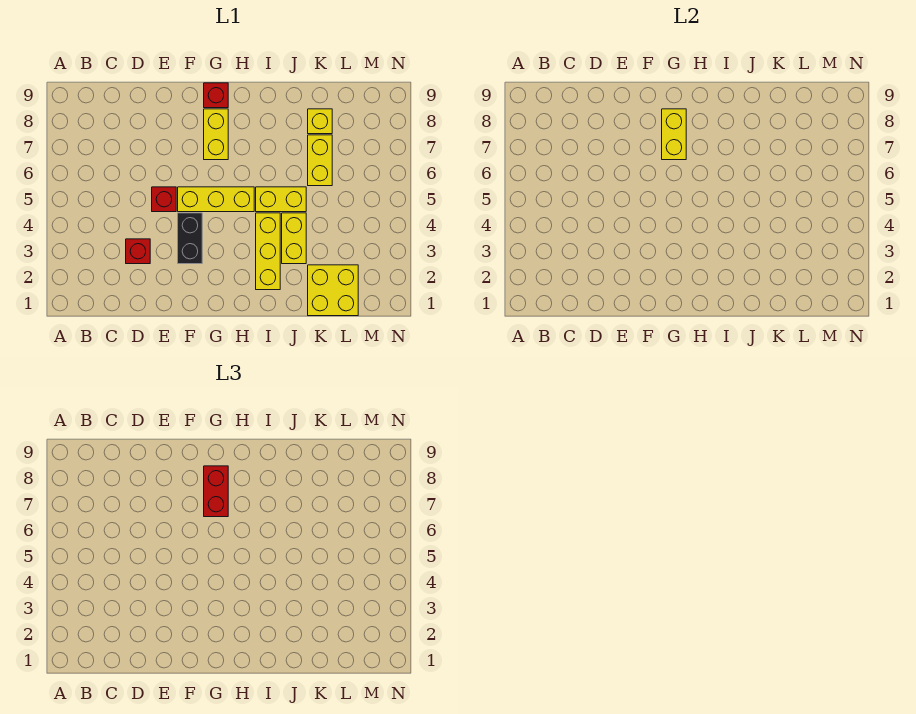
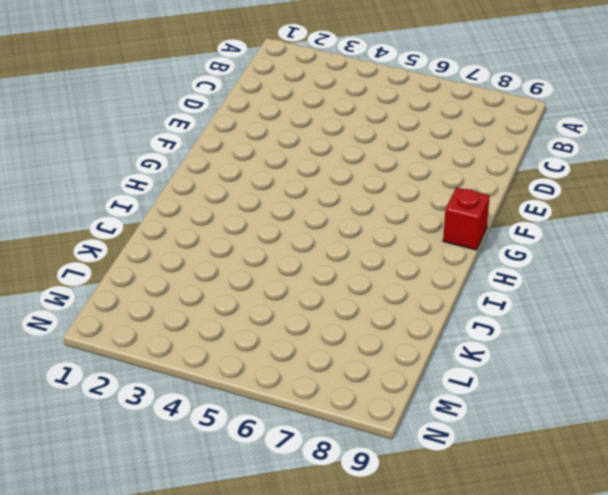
none -> red 1x1 brick [126,239,150,264]
none -> red 1x1 brick [152,187,176,212]
none -> black 1x2 brick [178,213,202,264]

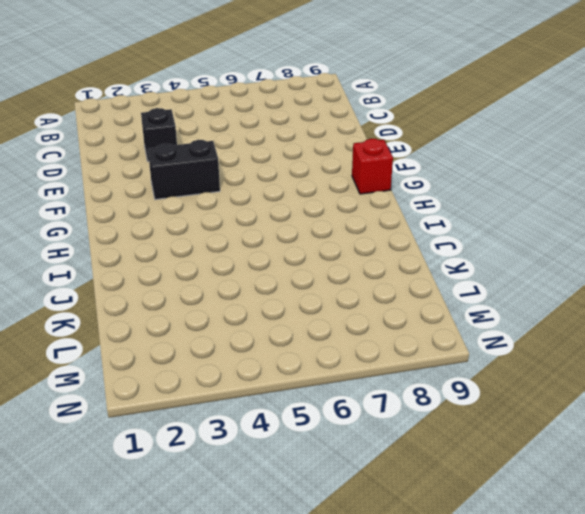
black 1x1 brick [141,108,177,162] -> red 1x1 brick [126,239,150,264]
none -> red 1x1 brick [152,187,176,212]
none -> yellow 1x3 brick [178,187,254,212]
none -> yellow 1x2 brick [204,109,228,160]

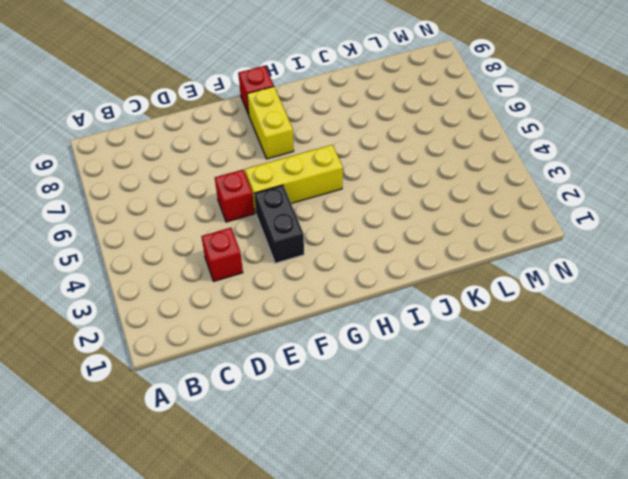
none -> yellow 1x3 brick [256,213,280,290]
none -> yellow 1x2 brick [256,187,306,212]
none -> yellow 1x2 brick [282,213,306,264]

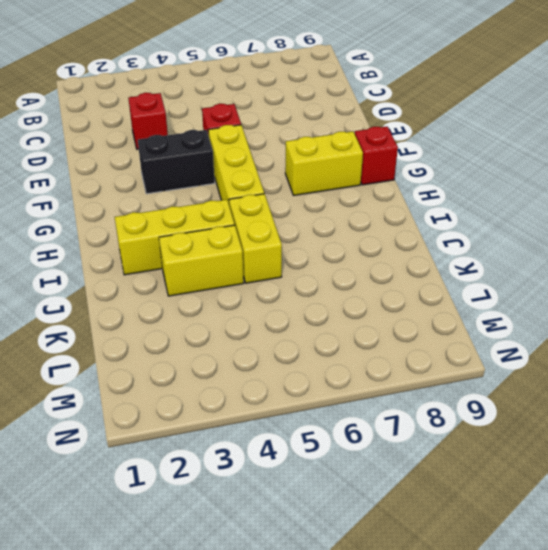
none -> yellow 2x2 brick [308,265,358,316]
none -> yellow 1x2 brick [308,135,332,186]
none -> yellow 1x1 brick [308,109,332,134]

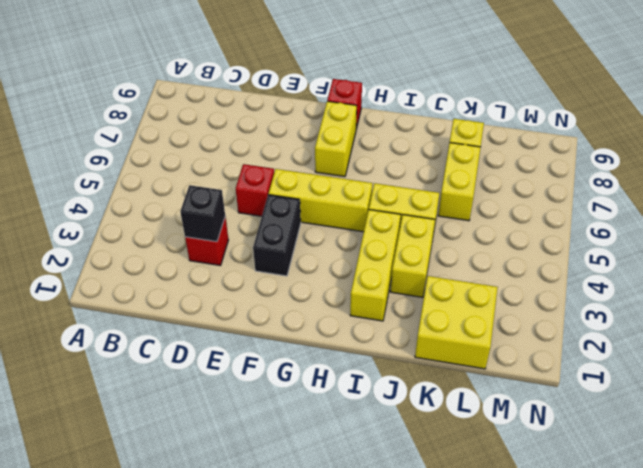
black 1x1 brick [180,185,225,242] -> none
none -> yellow 1x2 brick [662,109,686,160]
none -> red 1x2 brick [204,466,228,517]

